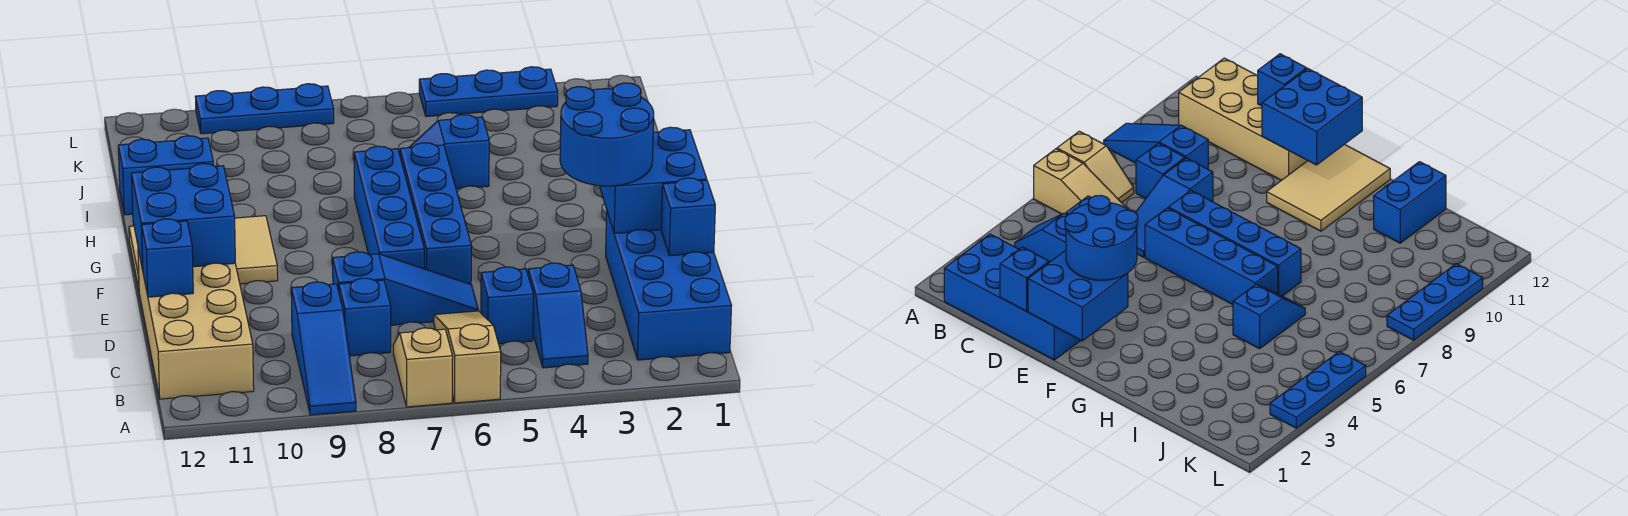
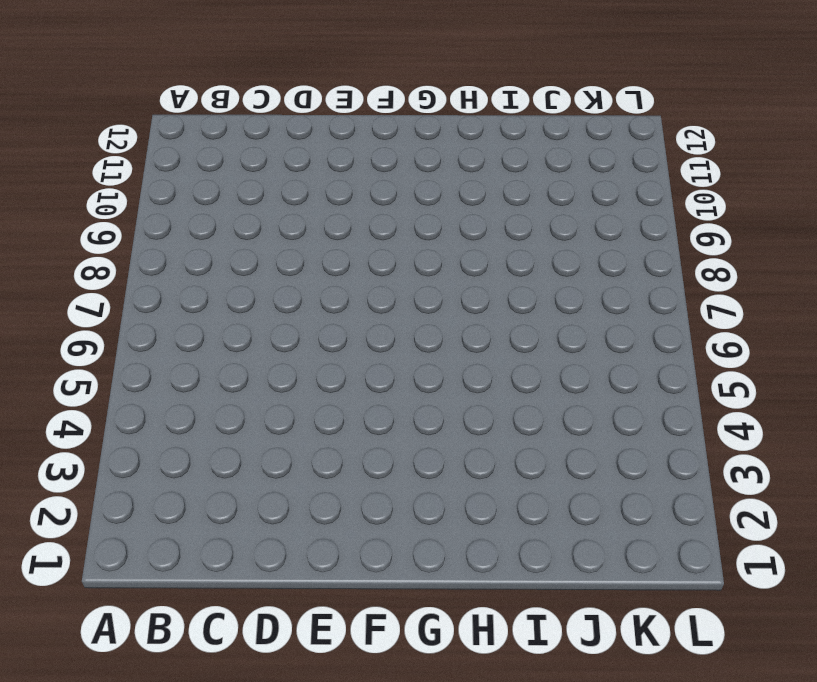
none -> tan 1x3 slope [434,311,501,403]
none -> tan 1x2 slope [393,328,453,407]
none -> blue 1x3 slope [291,282,356,415]

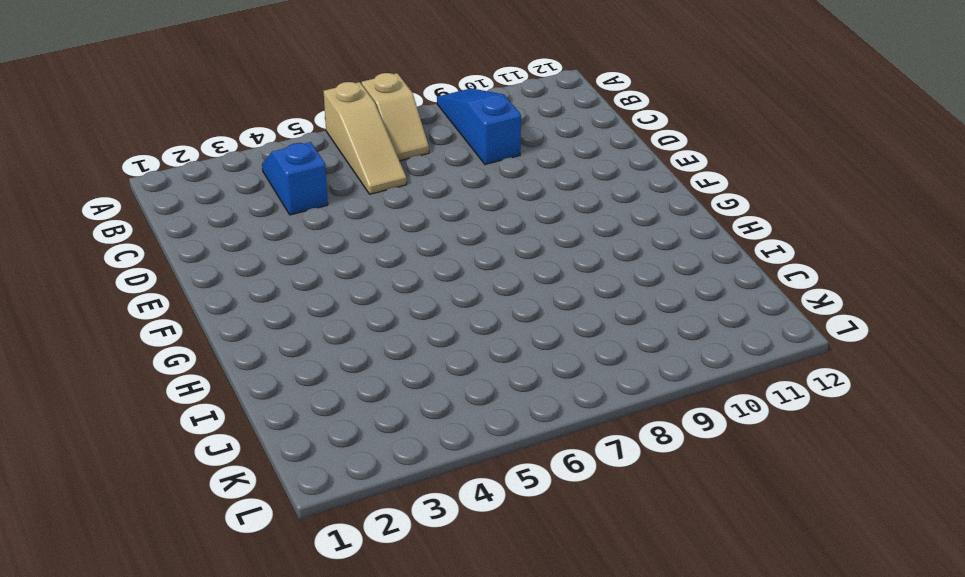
none -> blue 2x4 brick [606,212,732,360]
none -> tan 2x4 brick [138,249,254,399]
none -> blue 1x1 brick [481,267,533,344]

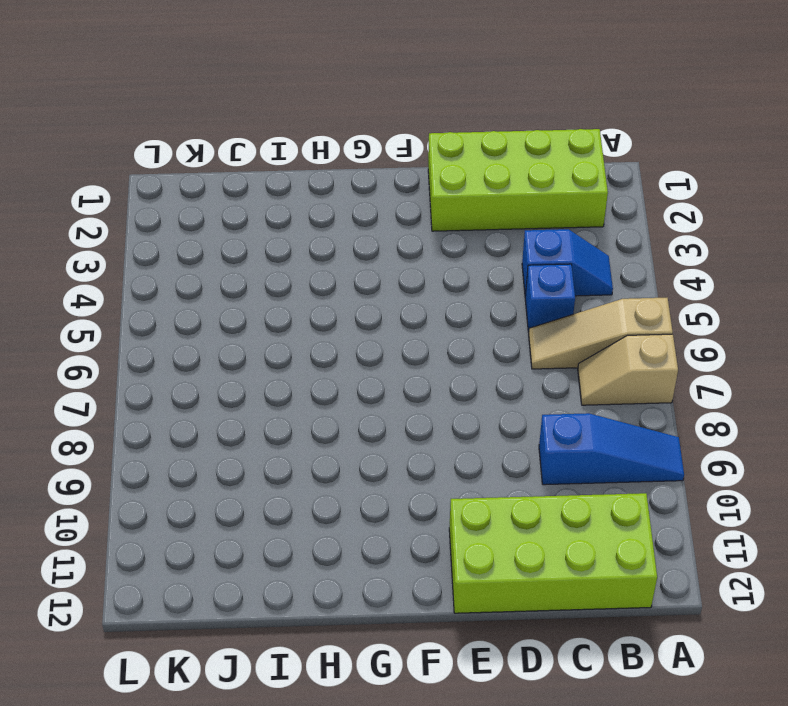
lime 2x4 brick [428,129,608,231] -> blue 2x4 brick [606,212,732,360]
lime 2x4 brick [449,493,657,613] -> tan 2x4 brick [138,249,254,399]
none -> blue 1x1 brick [339,278,391,356]
none -> blue 1x3 slope [333,252,478,325]
none -> blue 1x4 brick [400,143,471,284]

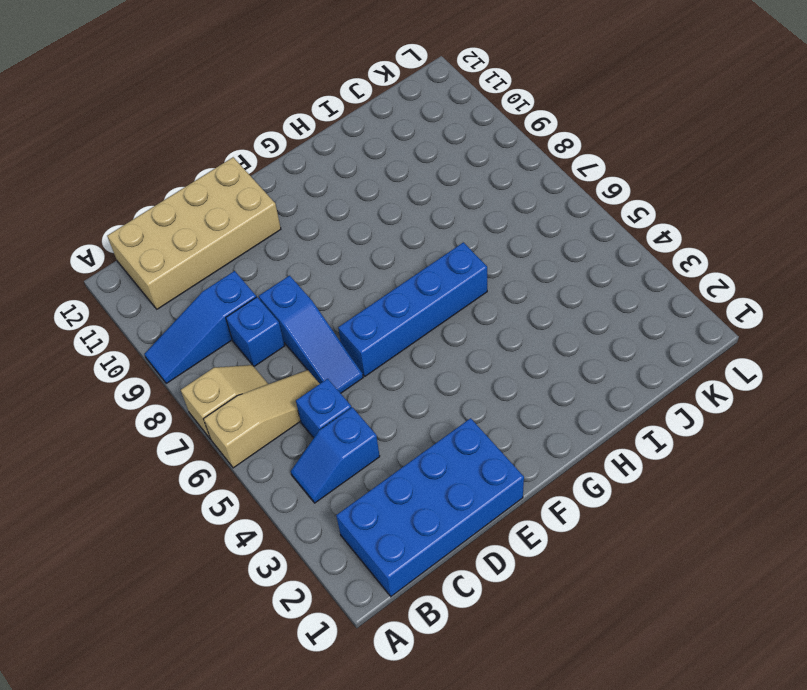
none -> blue 1x4 brick [354,146,424,269]
none -> tan 2x3 tile [129,216,278,289]
none -> blue 1x2 slope [409,115,489,189]

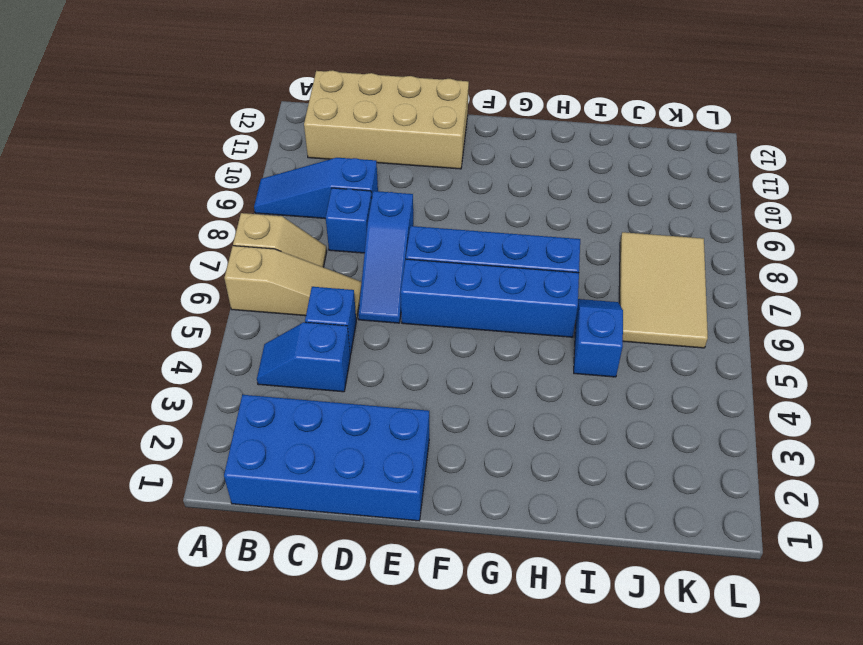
tan 2x3 tile [619,232,708,348] -> tan 2x3 tile moved to [129,216,278,289]
none -> blue 1x2 brick [118,136,213,215]
none -> blue 1x3 plate [419,67,558,116]
none -> blue 1x3 plate [195,84,334,134]

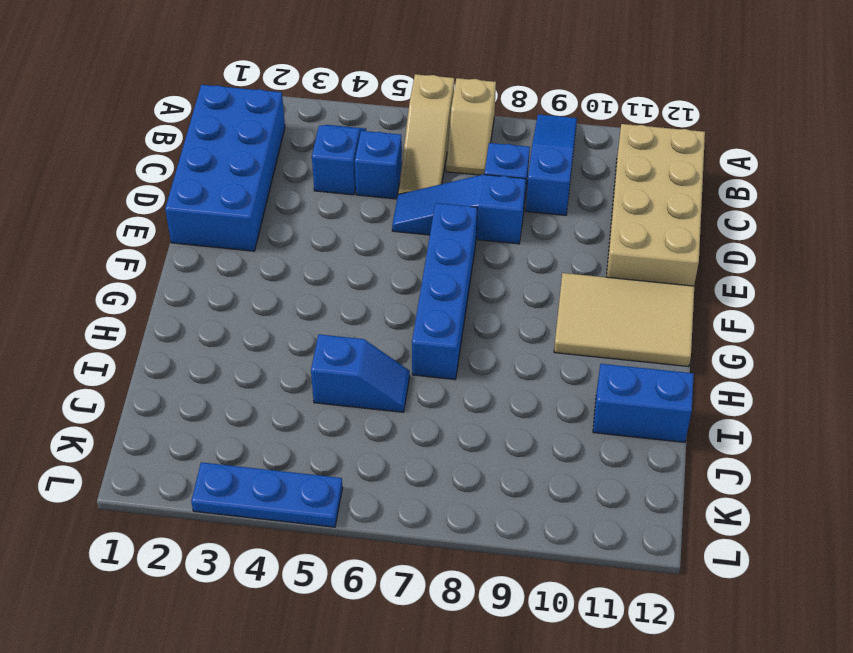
none -> blue 1x4 brick [400,143,471,284]
none -> blue 1x3 plate [195,84,334,134]
none -> blue 1x1 brick [661,178,715,256]

